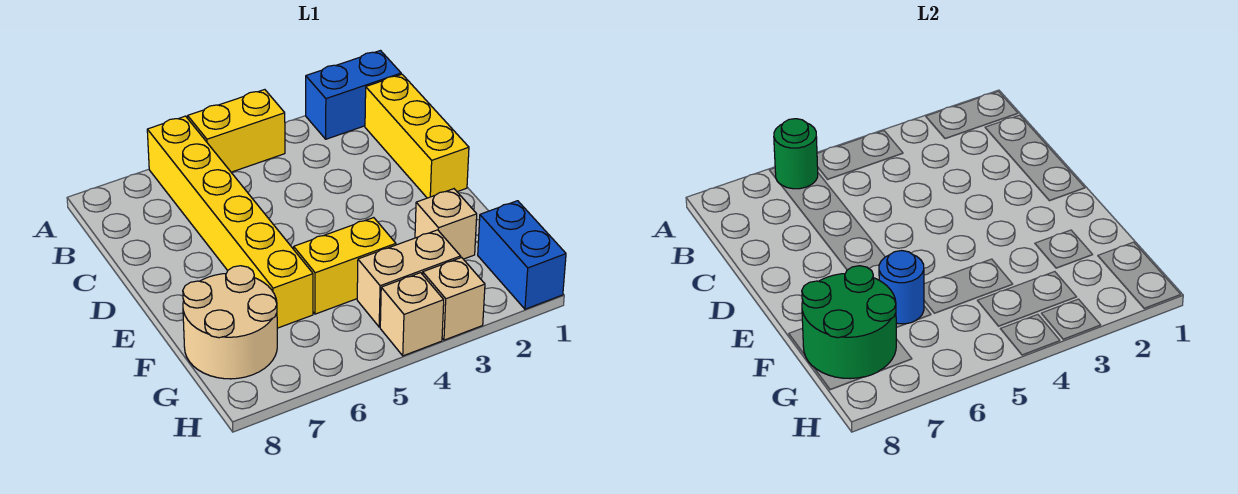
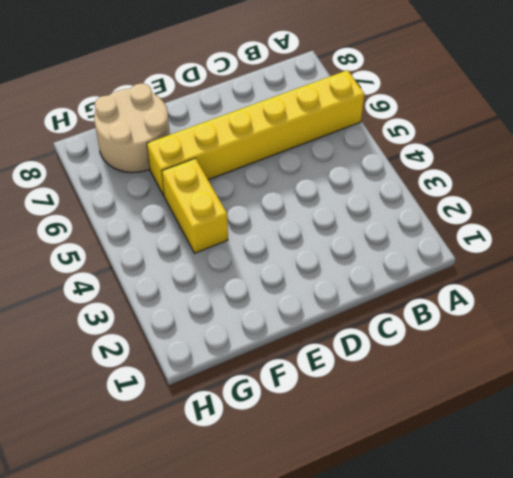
none -> blue 1x2 brick [306,51,401,139]
none -> yellow 1x2 brick [188,90,285,172]
none -> yellow 1x3 brick [365,74,469,198]

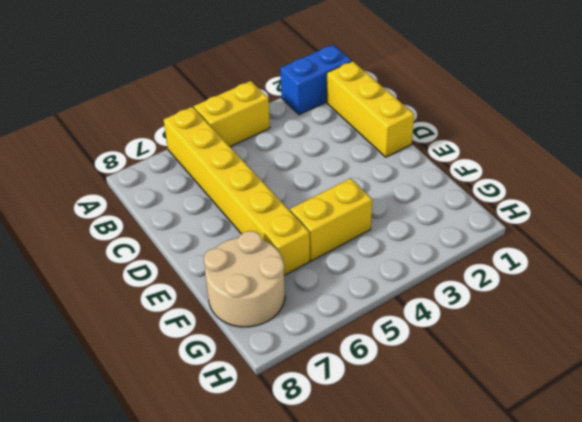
none -> tan 1x1 brick [415,189,477,259]
none -> blue 1x2 brick [478,201,566,309]
none -> tan 1x2 brick [357,230,461,327]

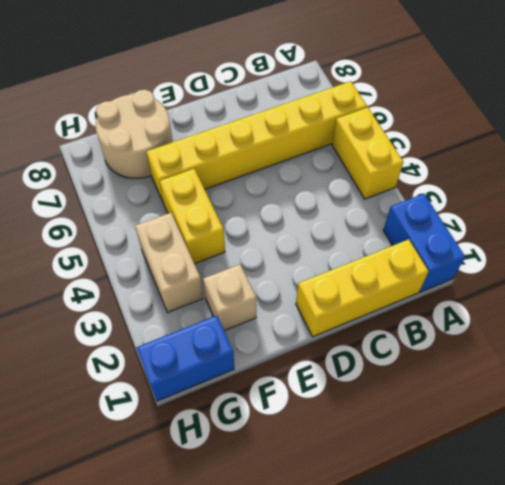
none -> tan 1x1 brick [423,257,485,340]
none -> tan 1x1 brick [380,273,444,356]
none -> green 1x1 round brick [774,119,818,189]

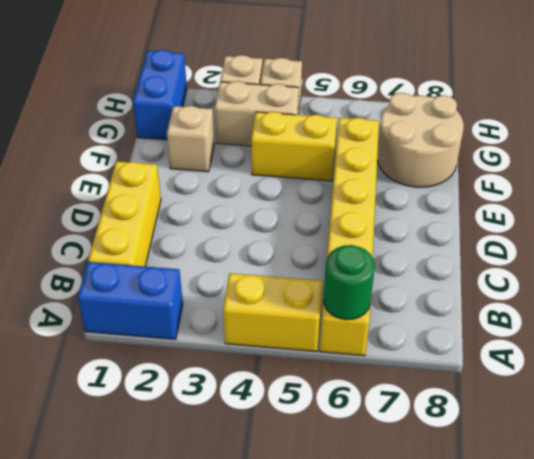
none -> blue 1x1 round brick [879,251,924,324]
none -> green 2x2 round brick [802,266,896,379]

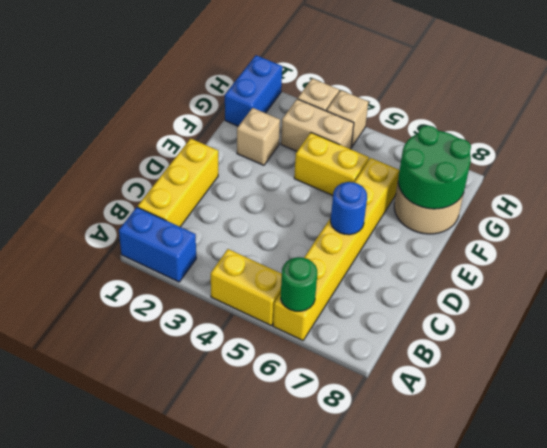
blue 1x1 round brick [331,182,367,235] -> blue 1x1 round brick moved to [879,251,924,324]

